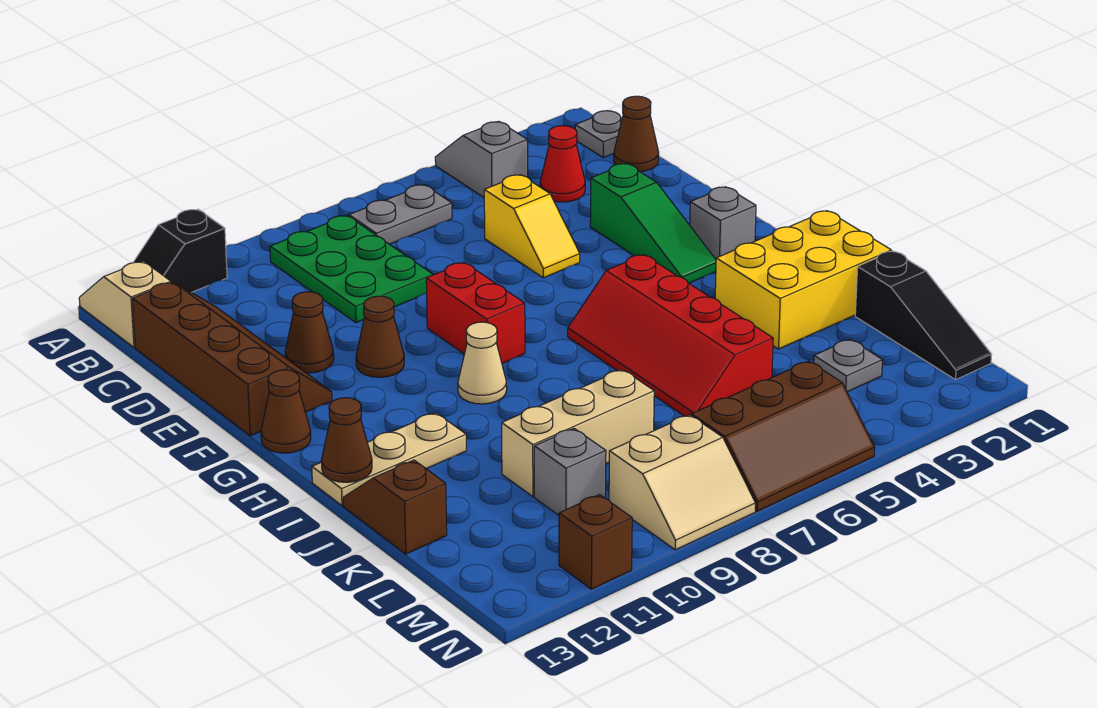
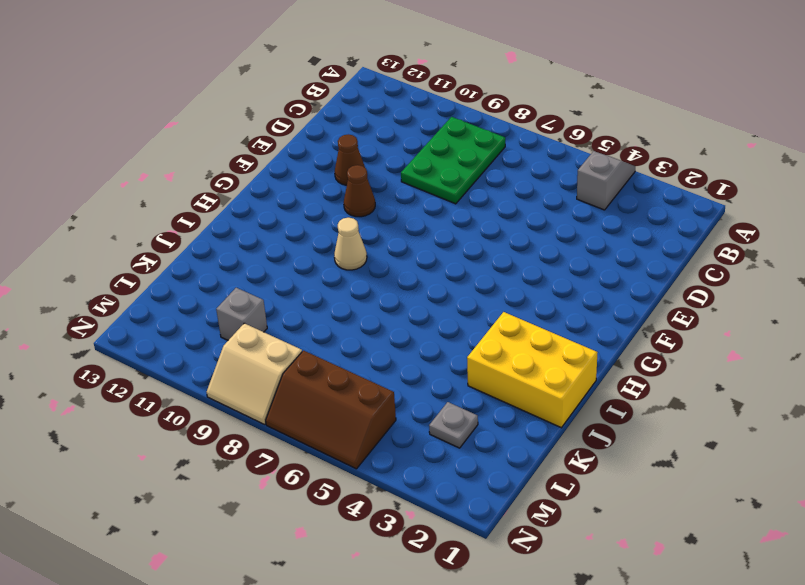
none -> black 1x2 slope [133,209,227,292]
none -> tan 1x2 slope [79,261,171,348]
none -> grey 1x1 plate [575,111,622,158]

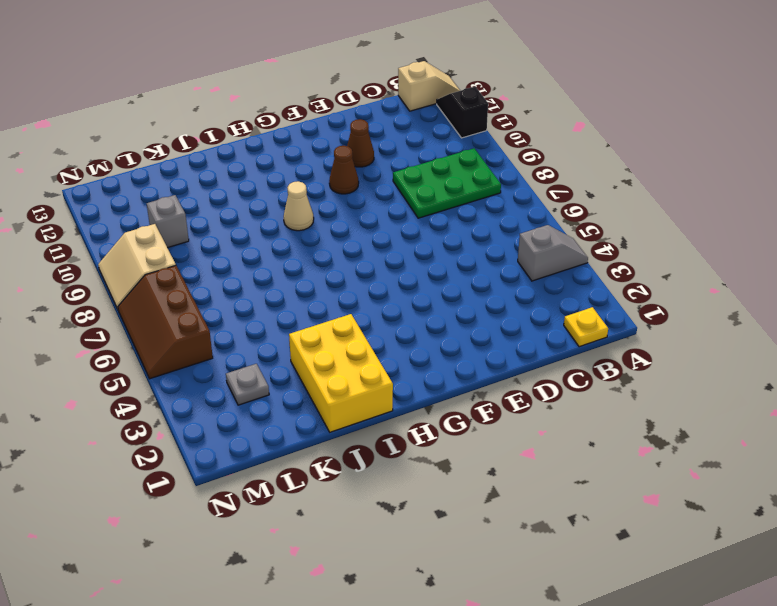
yellow 1x1 plate [564,307,608,347] -> grey 1x1 plate [575,111,622,158]
none -> grey 1x2 plate [349,185,452,244]
none -> brown 1x1 cone [614,96,659,172]
none -> red 1x1 cone [540,126,585,202]

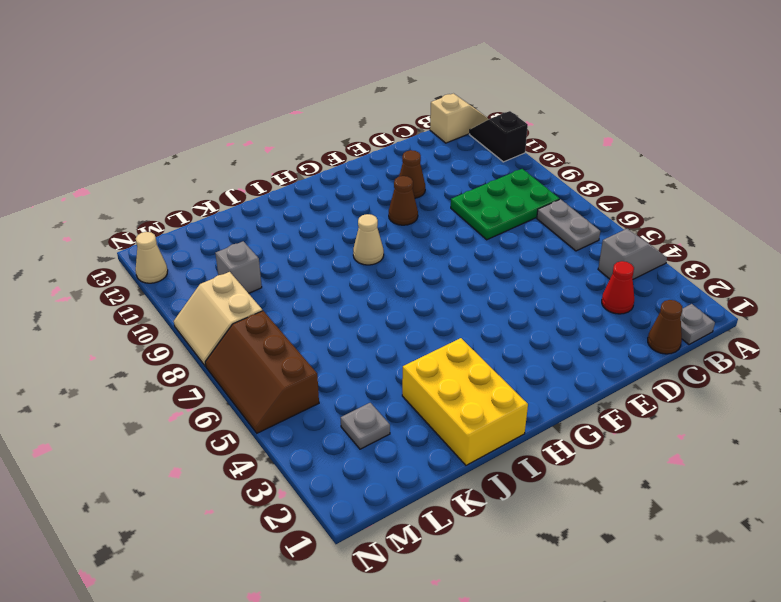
tan 1x1 cone [136,232,168,283] -> none
none -> brown 2x4 slope [132,282,332,436]
none -> yellow 1x2 slope [484,175,580,278]
none -> green 1x3 slope [590,164,716,283]

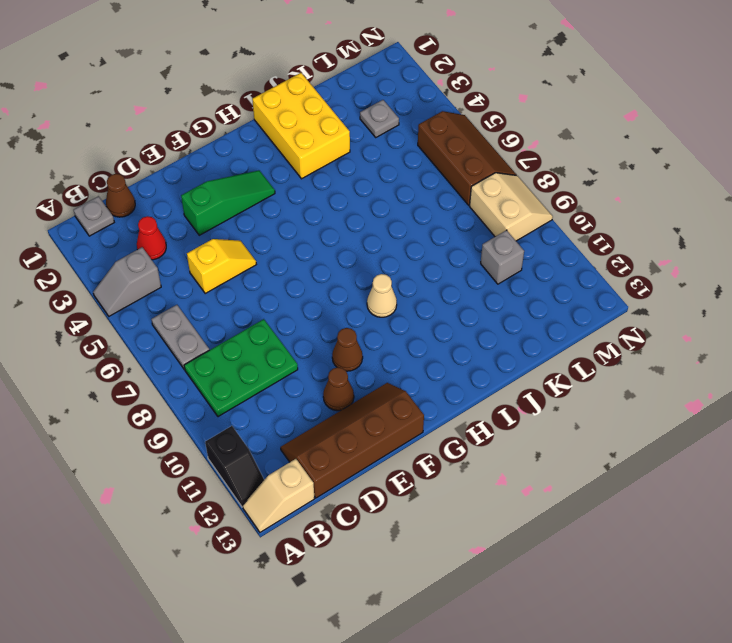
none -> red 1x2 brick [426,262,525,363]
none -> grey 1x1 brick [690,187,756,259]
none -> brown 1x1 cone [261,370,311,453]

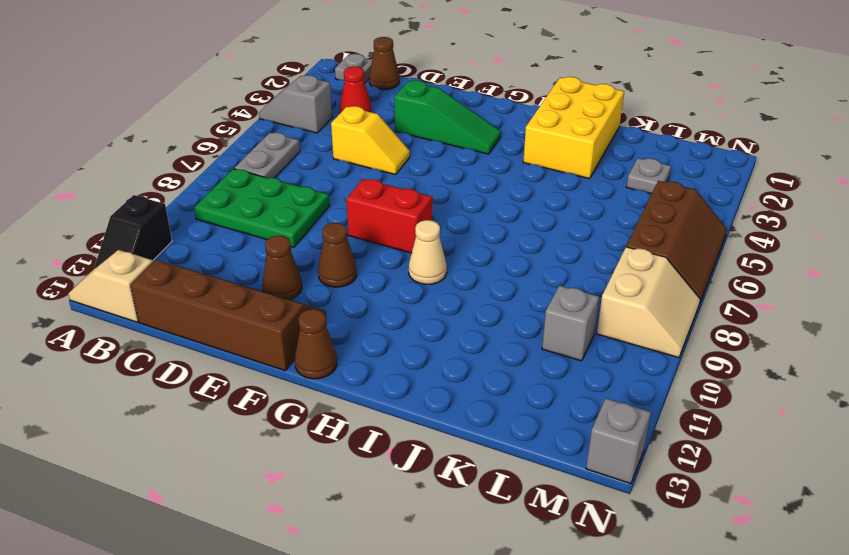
grey 1x1 brick [586,398,651,484] -> grey 1x1 brick moved to [690,187,756,259]
none -> red 2x4 slope [568,255,773,416]
none -> tan 1x3 plate [312,413,466,506]
none -> brown 1x2 slope [343,460,447,554]

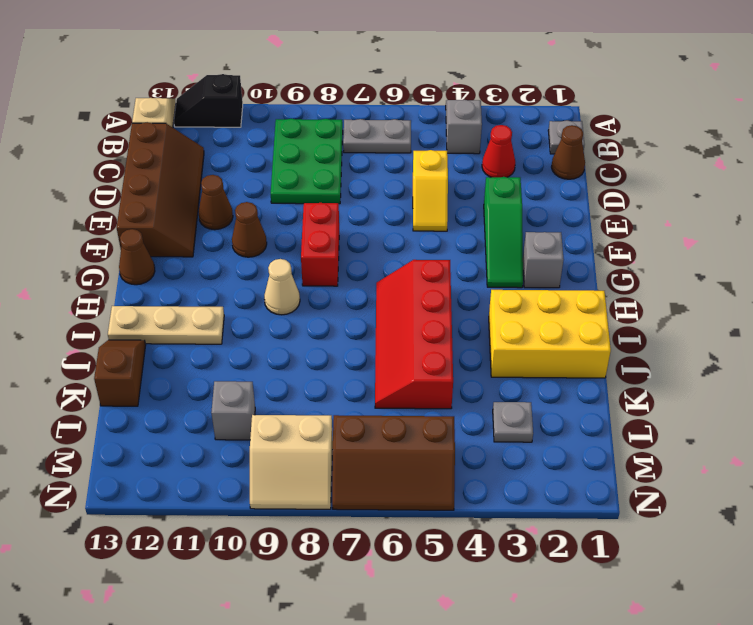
none -> black 1x3 slope [855,251,992,380]
none -> tan 1x3 brick [502,370,654,497]
none -> brown 1x1 brick [559,495,632,589]

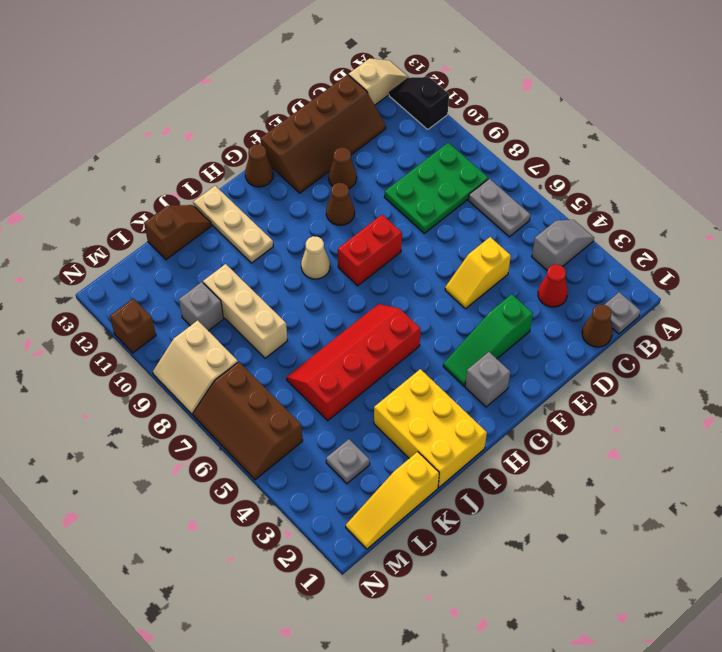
yellow 1x3 slope [346,452,439,549] -> black 1x3 slope [855,251,992,380]
none -> brown 1x1 cone [321,398,372,482]

